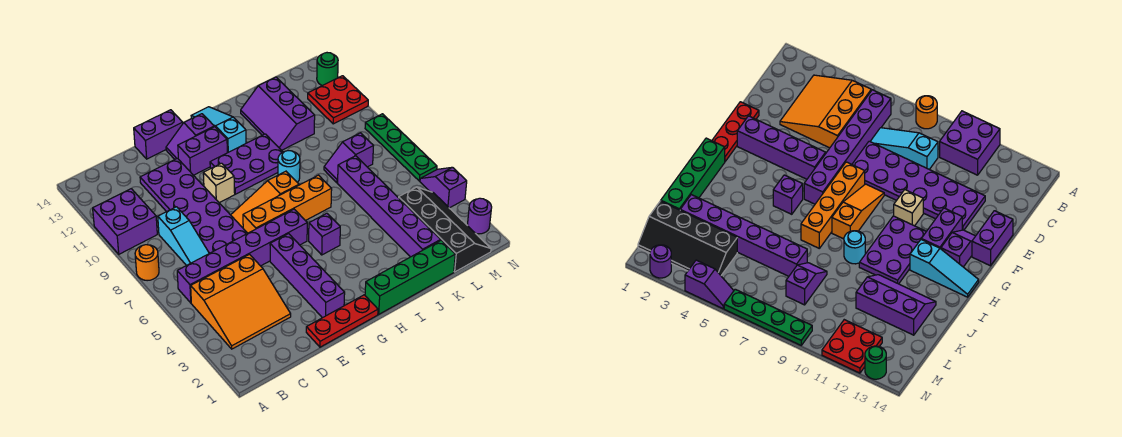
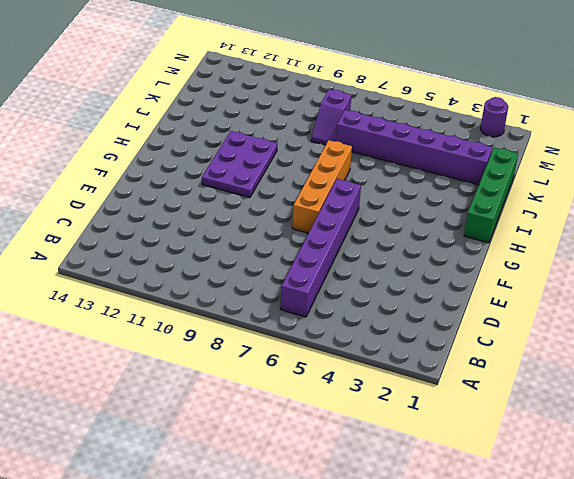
none -> orange 1x1 round brick [135,245,159,281]
none -> purple 2x2 brick [93,189,157,254]
none -> orange 3x3 slope [191,254,291,349]

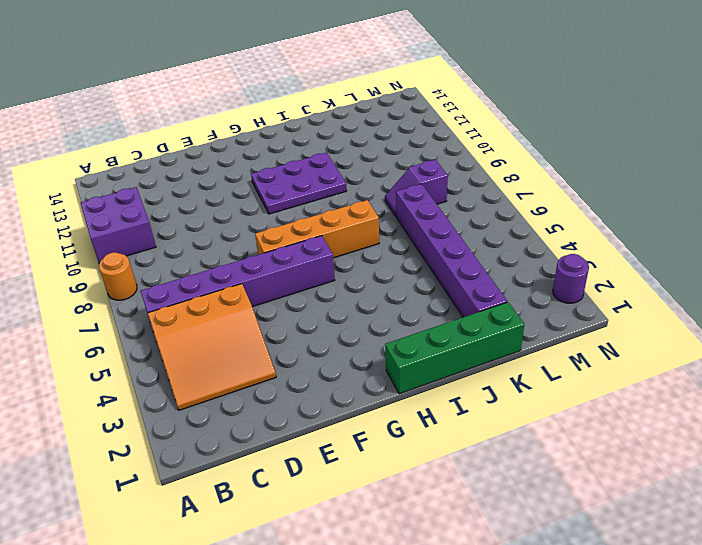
none -> cyan 1x3 slope [158,207,209,266]
none -> purple 2x6 plate [140,158,248,253]
none -> red 1x3 plate [306,295,378,347]

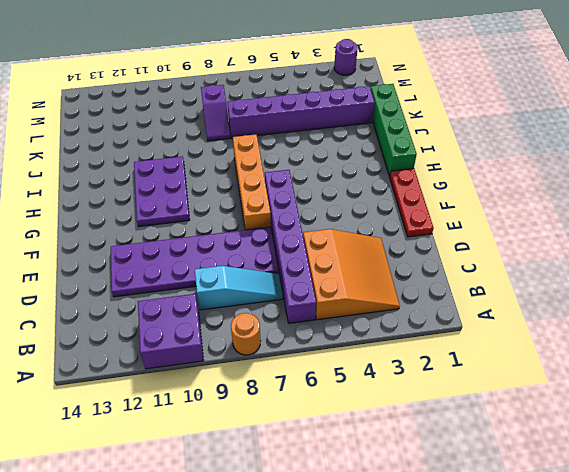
none -> purple 1x2 brick [134,110,183,159]
none -> purple 1x4 brick [270,234,345,318]
none -> orange 1x3 slope [231,171,299,228]

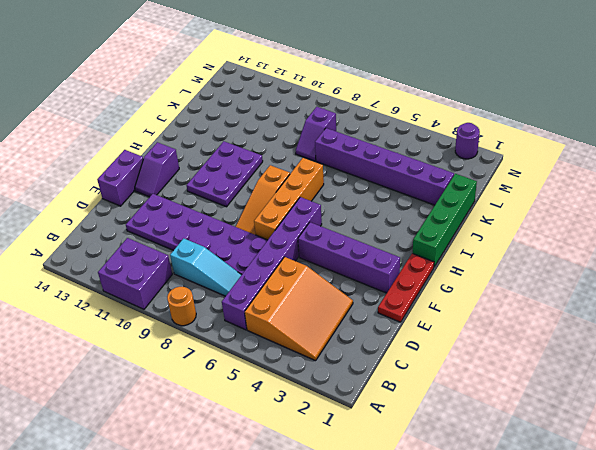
none -> tan 1x1 brick [203,163,235,203]
none -> purple 1x2 brick [178,127,227,175]
none -> purple 1x1 brick [309,213,340,255]

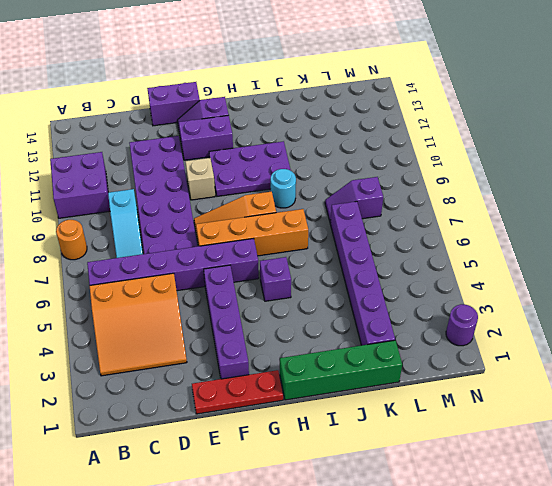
none -> cyan 1x3 slope [191,107,246,153]
none -> purple 2x3 slope [241,77,315,150]
none -> black 2x4 slope [399,187,491,272]

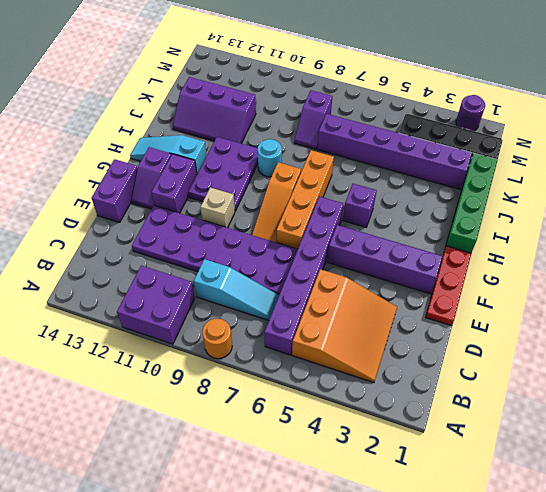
none -> red 2x2 plate [308,76,368,124]
none -> purple 1x2 slope [420,167,467,208]
none -> green 1x4 plate [365,114,437,181]

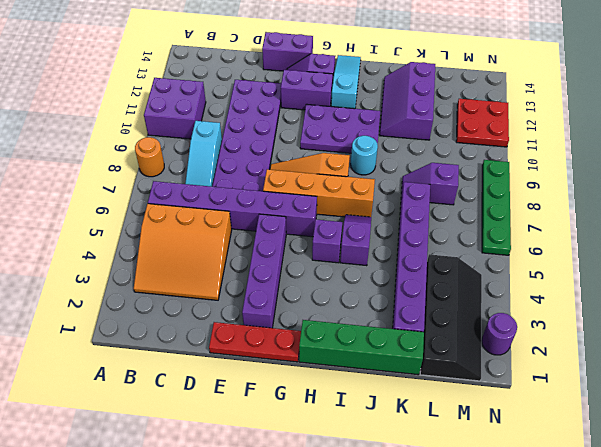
purple 1x2 slope [340,215,371,266] -> purple 1x2 slope moved to [420,167,467,208]
none -> tan 1x1 brick [203,163,235,203]
none -> green 1x1 round brick [317,53,338,86]

